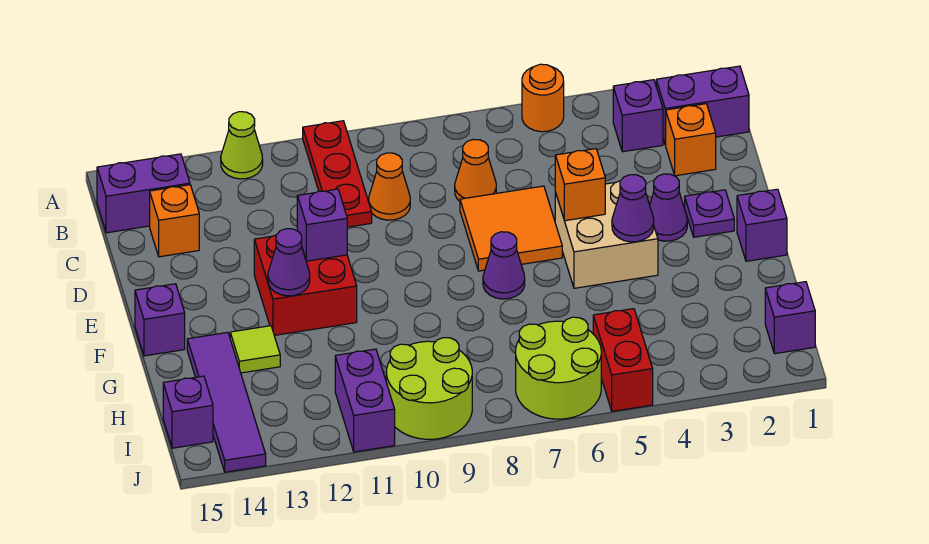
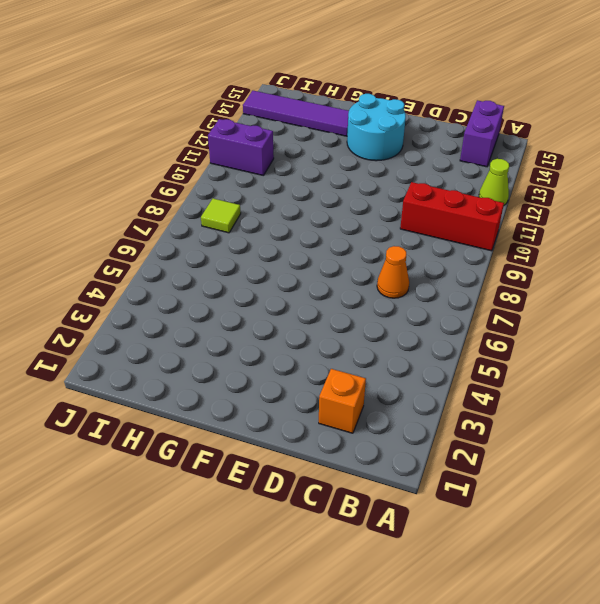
red 1x3 brick [400,182,504,251] -> red 1x3 plate [303,121,372,227]
cyan 2x2 round brick [347,94,406,161] -> none
lime 1x1 tile [201,199,241,233] -> lime 1x1 tile moved to [230,326,280,373]
none -> orange 1x1 round brick [522,64,564,132]
none -> purple 1x2 brick [656,66,749,145]
none -> purple 1x1 brick [613,80,663,152]
none -> orange 1x1 cone [369,153,410,220]

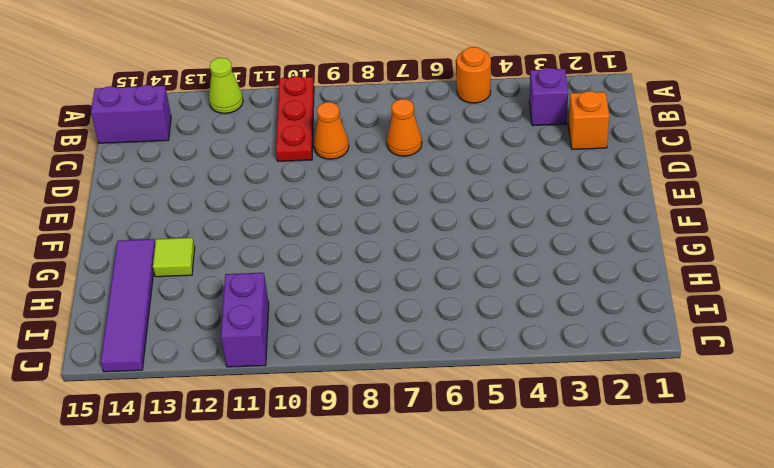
none -> purple 1x2 brick [656,66,749,145]
none -> orange 1x1 brick [150,185,199,257]
none -> orange 2x2 tile [460,186,562,271]
none -> purple 1x1 plate [685,190,734,237]

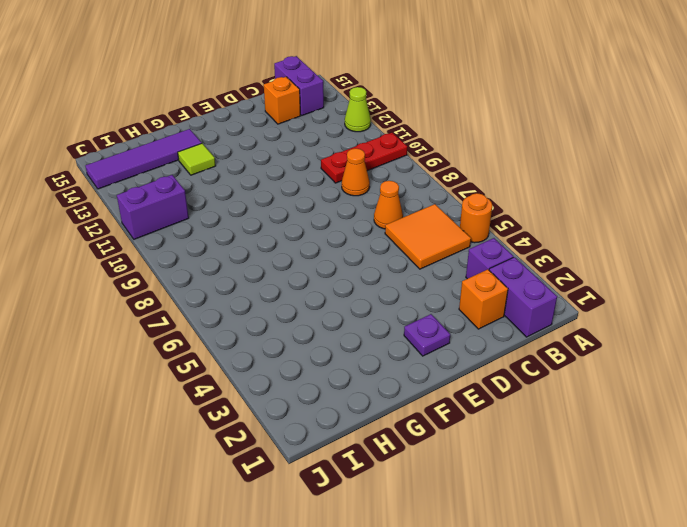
orange 2x2 tile [385,204,471,269] -> orange 2x2 tile moved to [460,186,562,271]
none -> purple 1x1 cone [650,174,687,241]
none -> tan 2x2 brick [555,181,658,288]
none -> red 2x2 brick [254,235,357,335]
none -> purple 1x1 brick [737,189,787,261]

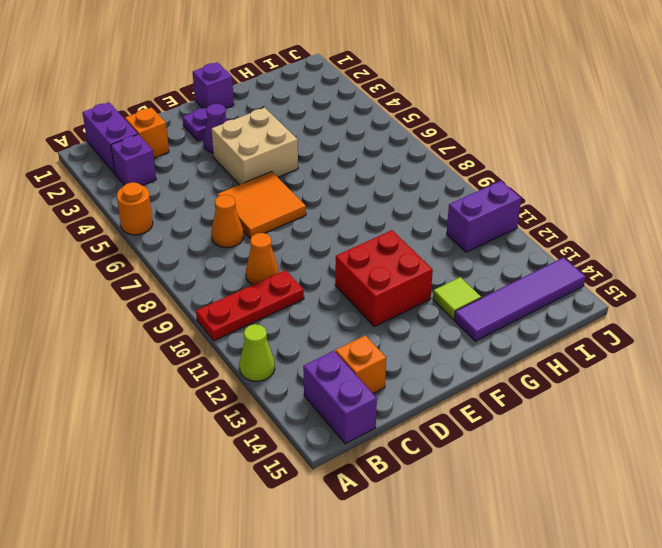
none -> purple 1x1 cone [483,232,525,299]
none -> purple 1x1 brick [135,284,185,356]
none -> purple 1x1 brick [765,282,815,354]
none -> red 1x2 brick [593,309,653,411]

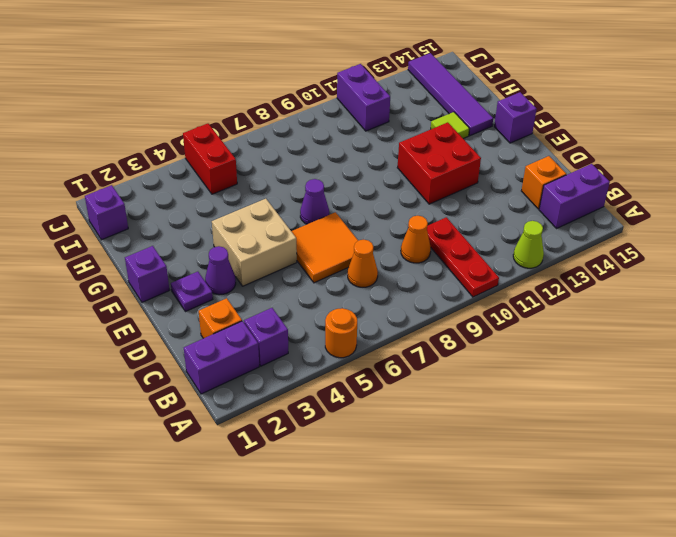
none -> lime 2x2 round brick [516,317,601,419]
none -> lime 2x2 round brick [386,338,472,439]
none -> purple 1x1 brick [163,376,213,448]
none -> orange 1x1 brick [555,149,605,221]

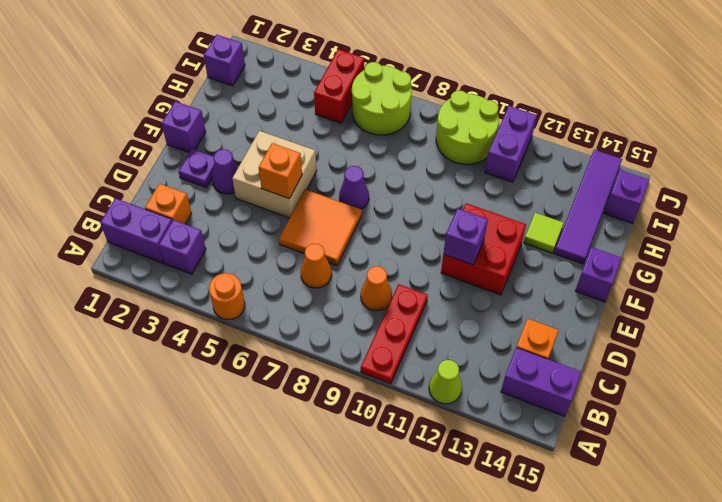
none -> purple 1x1 cone [612,175,654,242]
none -> purple 1x1 cone [268,229,310,296]

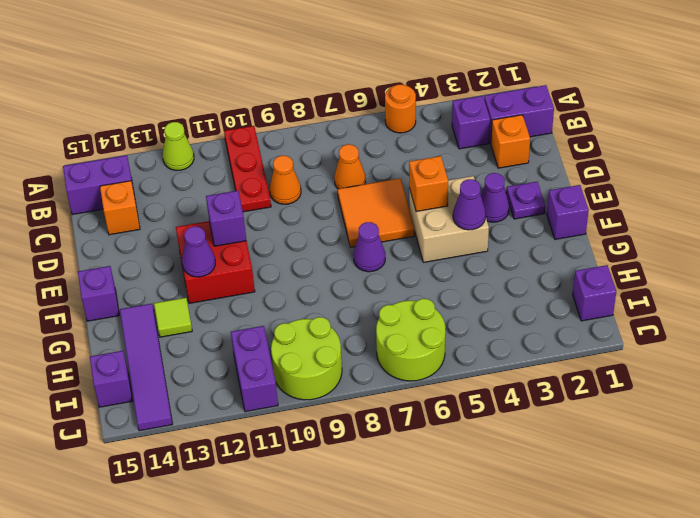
none -> red 1x2 brick [593,309,653,411]

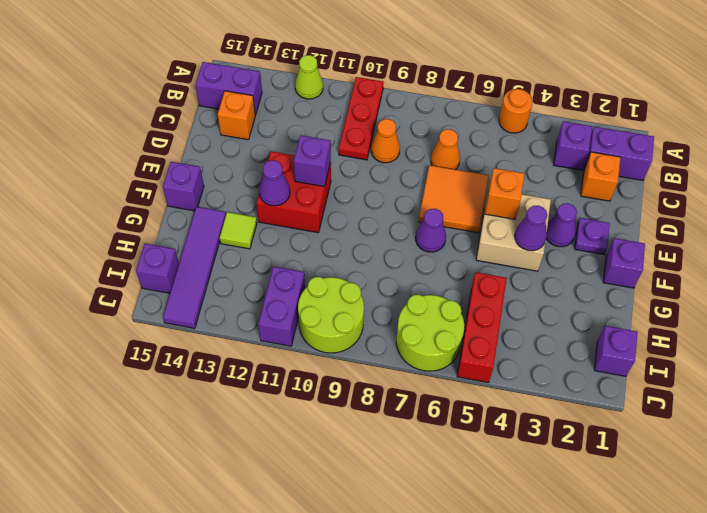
red 1x3 brick [457,272,507,383] -> red 1x2 brick [593,309,653,411]

